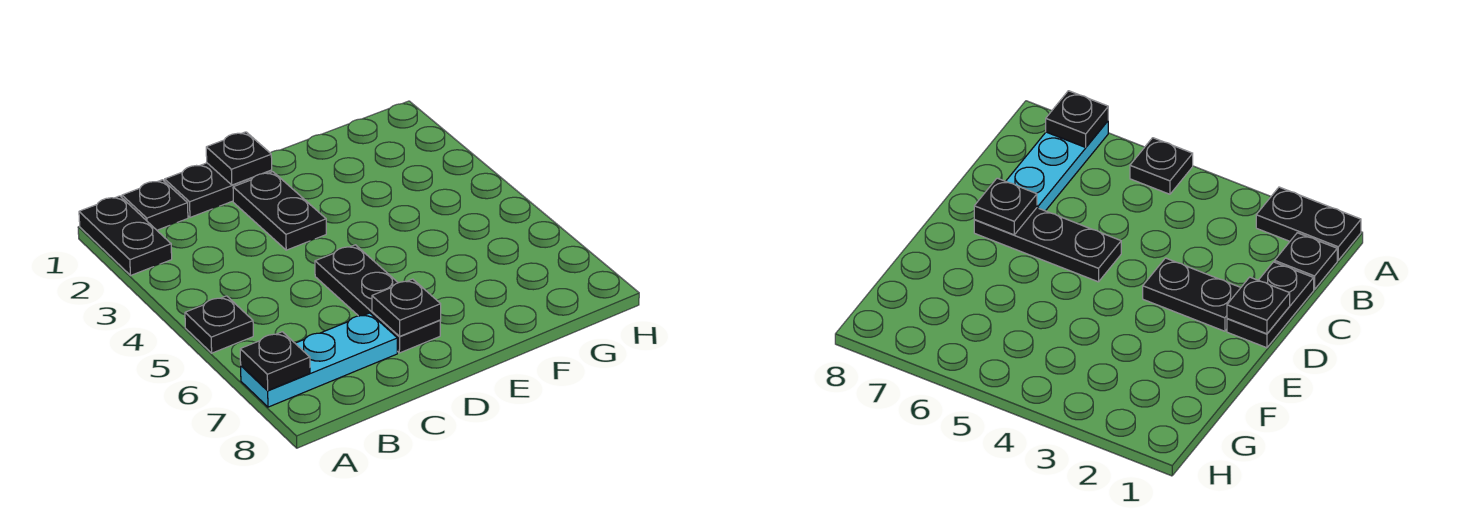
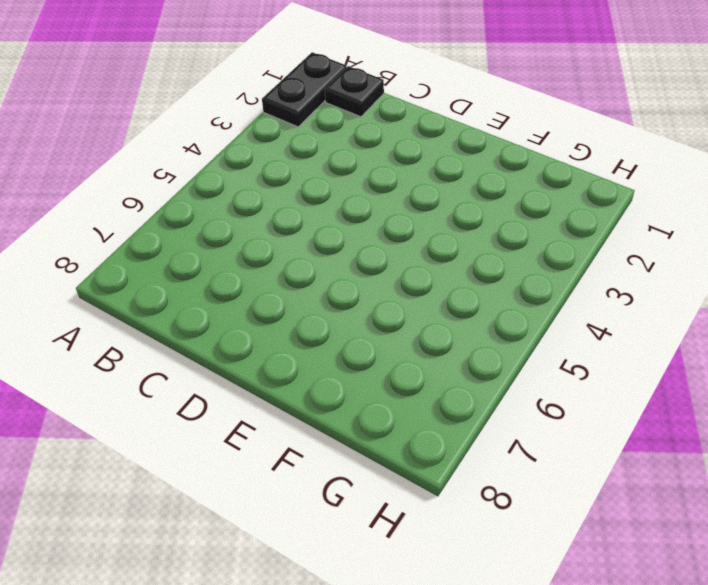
none -> black 1x1 plate [185,296,253,353]
none -> cyan 1x3 plate [241,313,397,407]

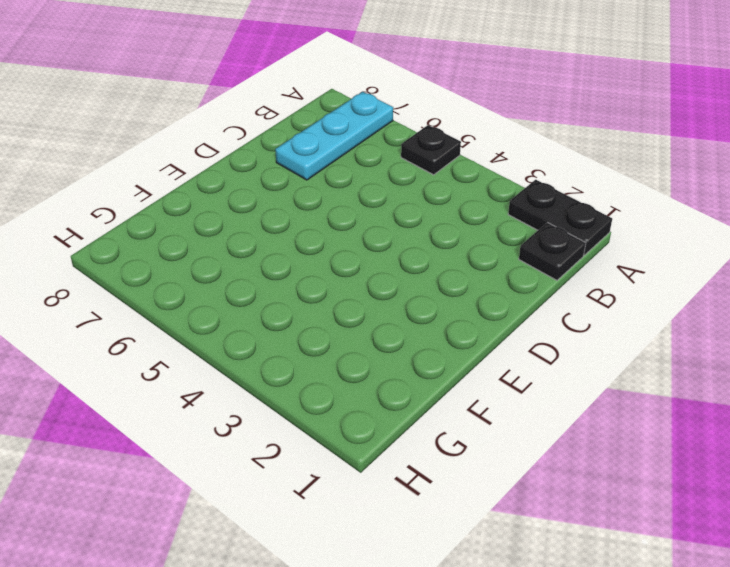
none -> black 1x2 plate [165,163,272,217]
none -> black 1x2 plate [233,172,326,250]

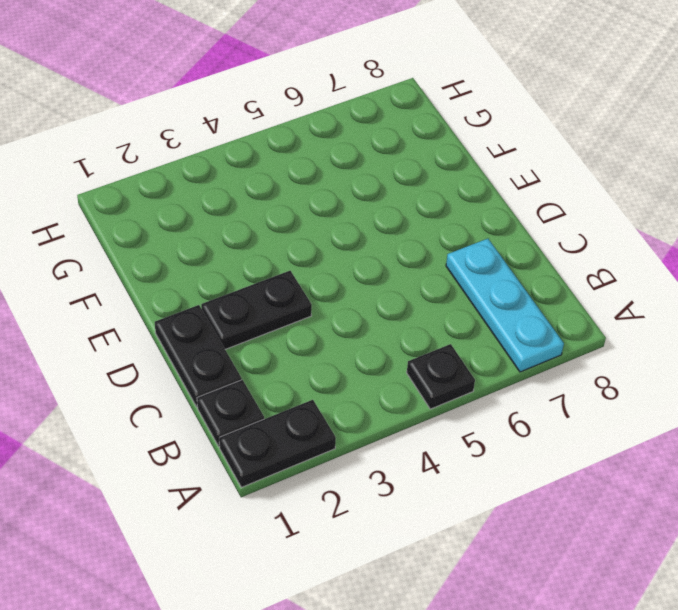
none -> black 1x3 plate [315,245,441,353]
none -> black 1x1 plate [240,332,310,390]

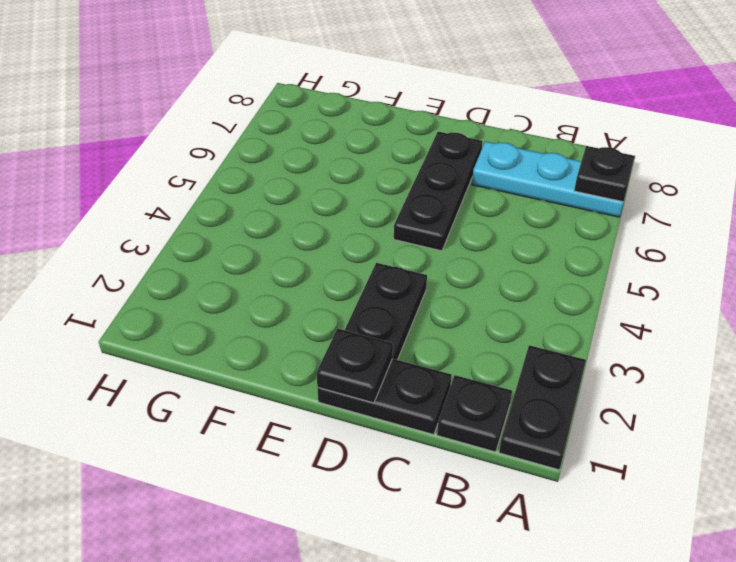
none -> black 1x1 plate [185,296,253,353]
none -> black 1x1 plate [372,279,441,336]

